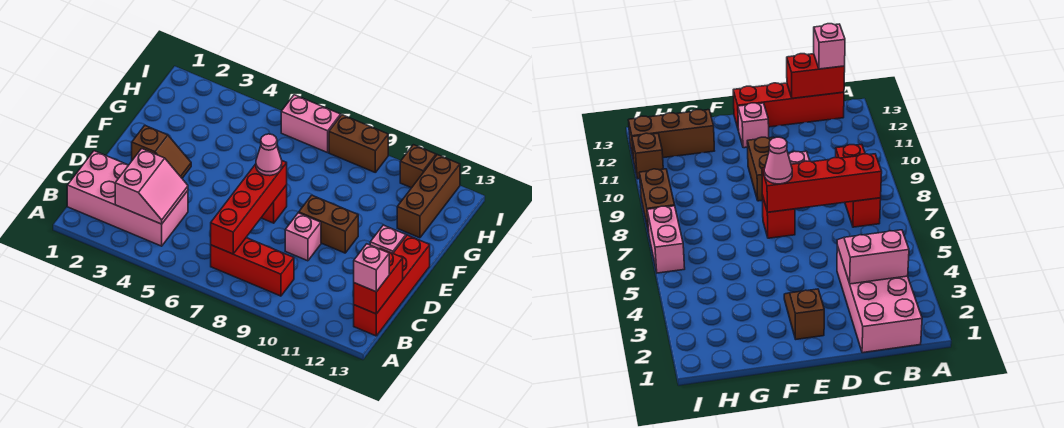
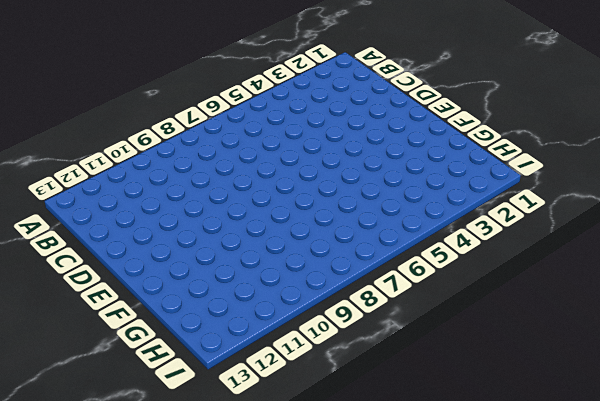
none -> pink 2x4 brick [67,151,188,246]
none -> red 1x3 brick [211,238,294,296]
none -> red 1x4 brick [354,235,430,336]

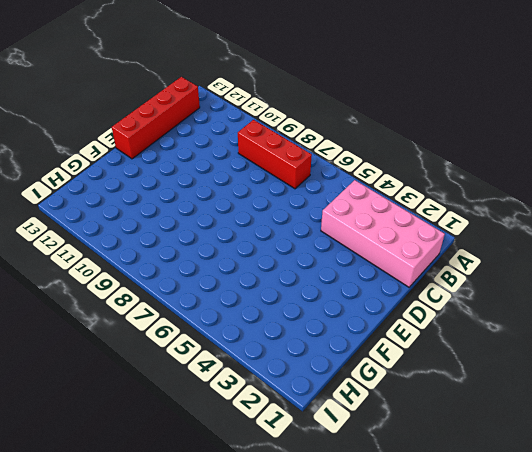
none -> pink 1x1 brick [285,213,321,261]
none -> brown 1x2 slope [132,125,191,178]
none -> red 1x1 brick [261,185,287,223]

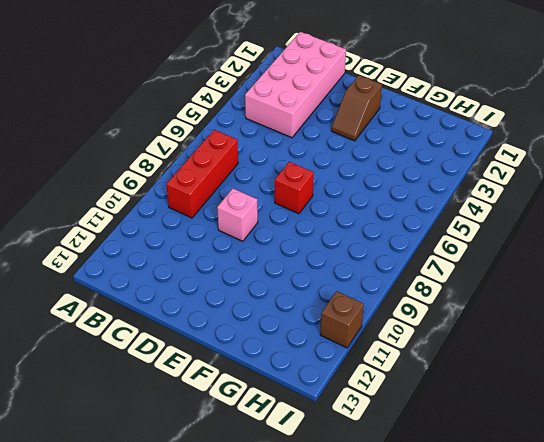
none -> red 1x4 brick [354,235,430,336]
none -> brown 1x2 brick [299,195,358,253]
none -> pink 1x1 brick [370,225,406,253]

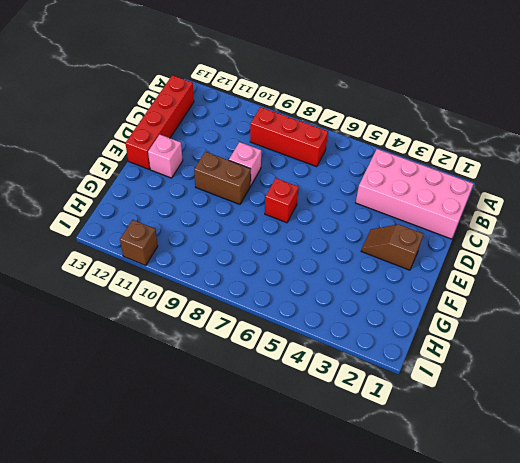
none -> brown 1x3 brick [397,155,460,238]
none -> pink 1x2 brick [281,95,341,153]
none -> brown 1x2 brick [329,115,388,172]

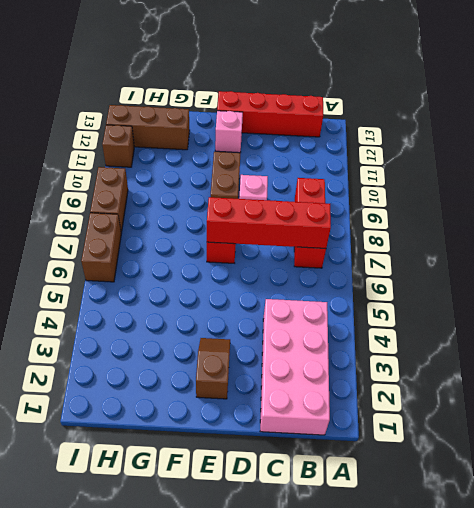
brown 1x2 brick [81,213,121,282] -> pink 1x2 brick [281,95,341,153]
none -> pink 2x2 slope [115,149,188,224]
none -> red 1x2 brick [354,248,403,314]
none -> pink 1x1 brick [354,244,389,292]

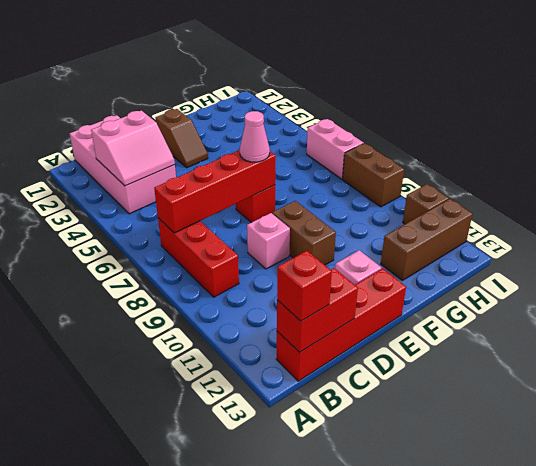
red 1x1 brick [277,251,332,321] -> pink 1x1 brick [354,244,389,292]

